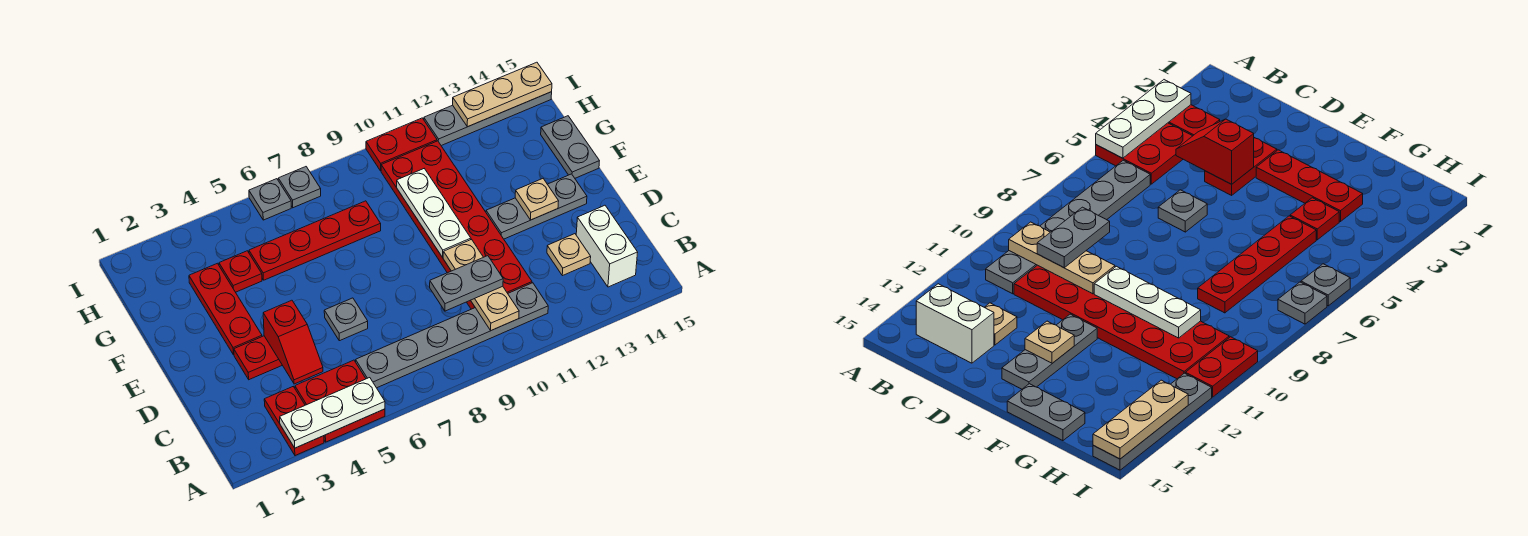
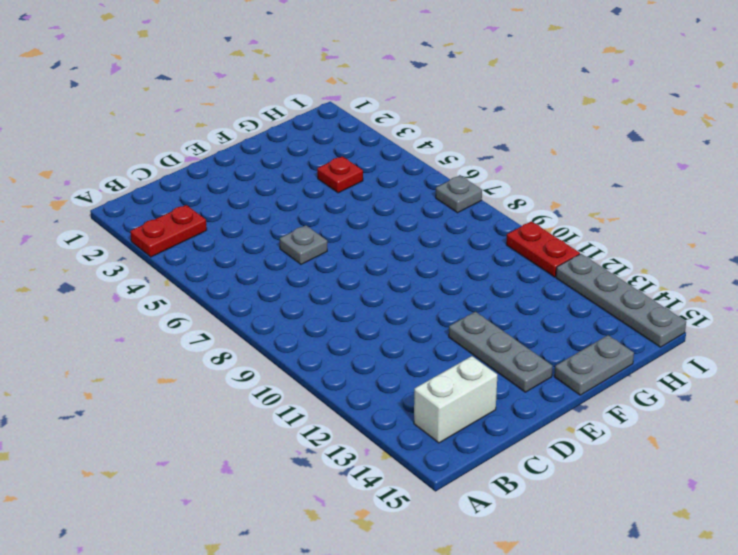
none -> red 2x2 plate [295,360,385,442]
none -> grey 1x6 plate [356,283,548,388]
none -> red 2x6 plate [381,141,532,309]

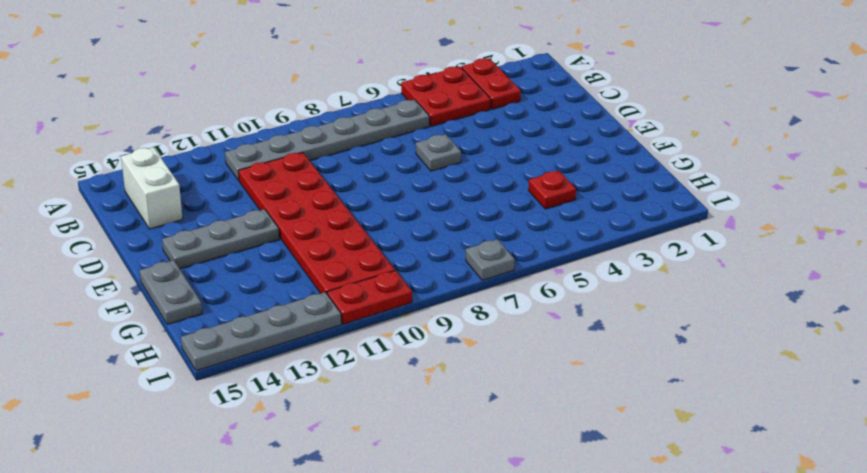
none -> tan 1x1 plate [547,234,591,276]
none -> red 1x2 plate [234,336,282,380]
none -> red 1x3 plate [189,263,262,355]

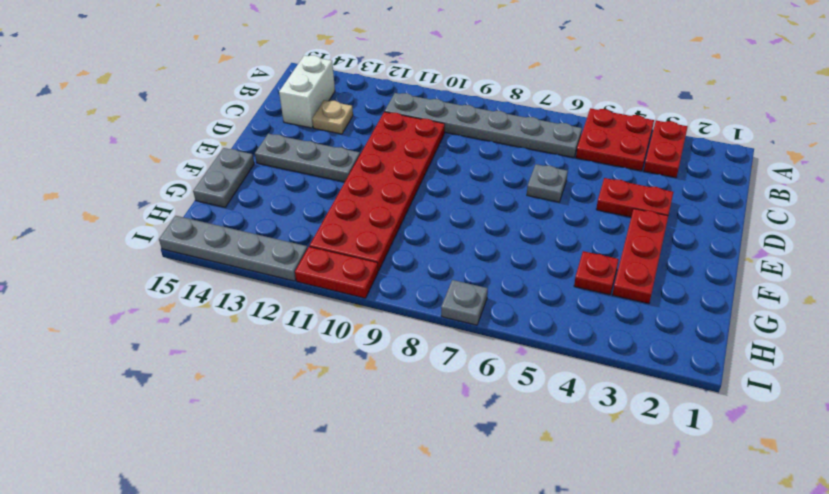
none -> red 1x4 plate [249,201,381,280]
none -> grey 1x1 plate [249,179,291,220]
none -> white 1x3 plate [280,378,385,448]

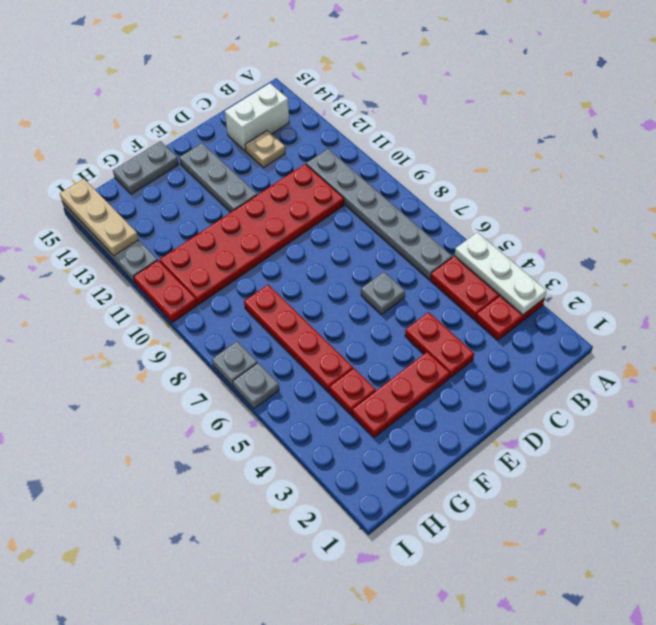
none -> tan 1x3 plate [443,240,519,330]
none -> red 1x2 slope [263,300,323,384]
none -> white 1x3 plate [397,169,471,257]

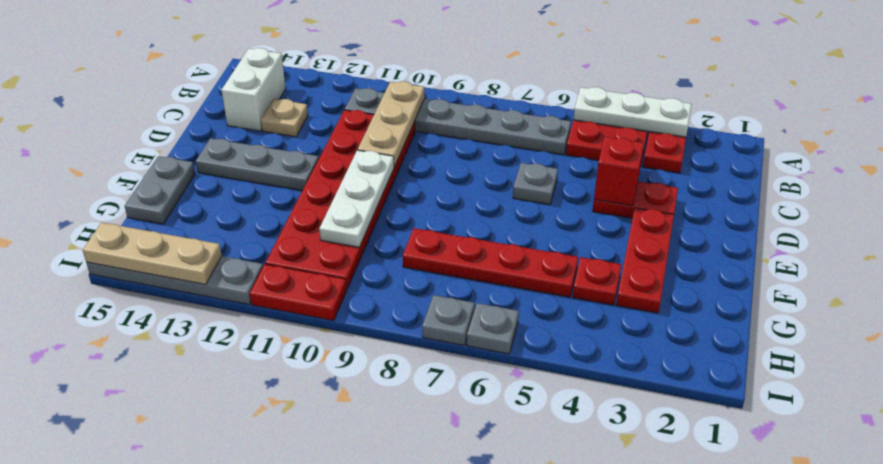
none -> tan 1x1 plate [515,179,559,220]
none -> grey 1x2 plate [430,256,503,311]

